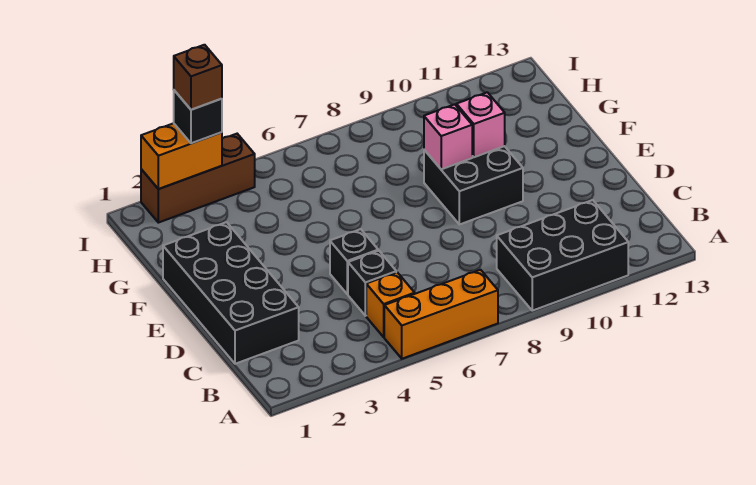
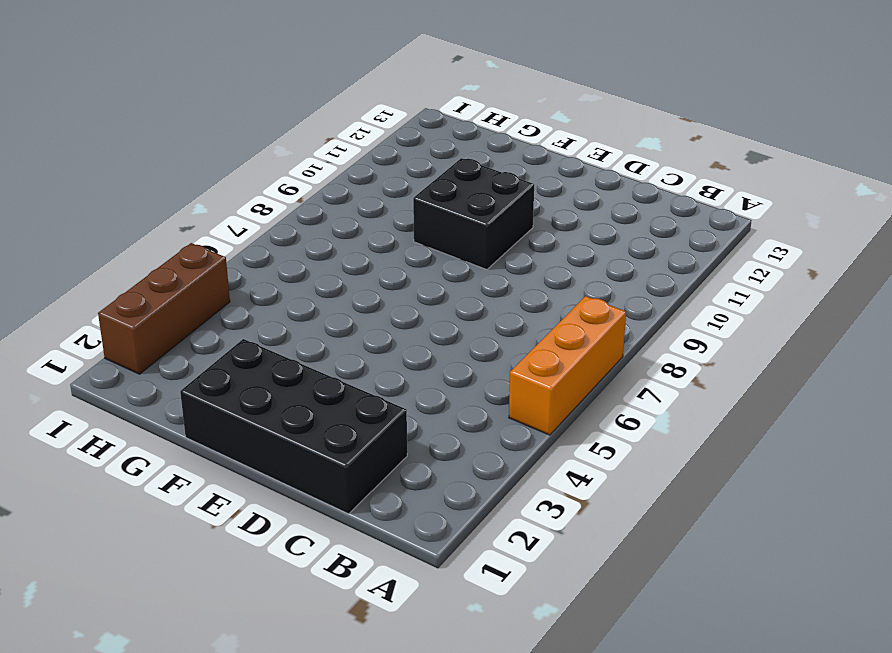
none -> black 2x3 brick [497,200,628,311]
none -> orange 1x1 brick [366,272,415,337]
none -> black 1x1 brick [348,251,396,316]

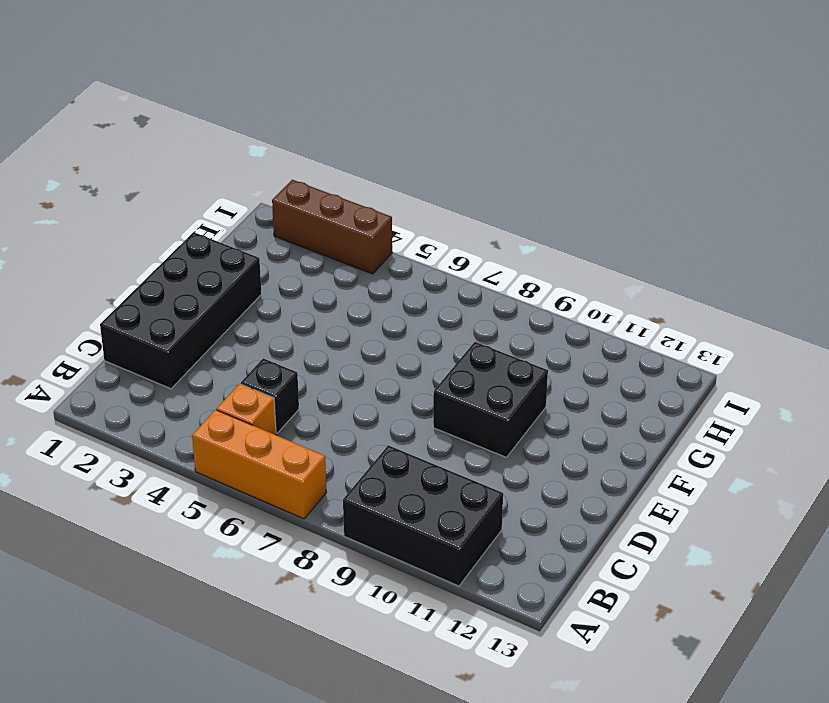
none -> black 1x1 brick [330,229,378,294]
none -> pink 1x1 brick [424,104,472,169]
none -> pink 1x1 brick [456,92,505,157]

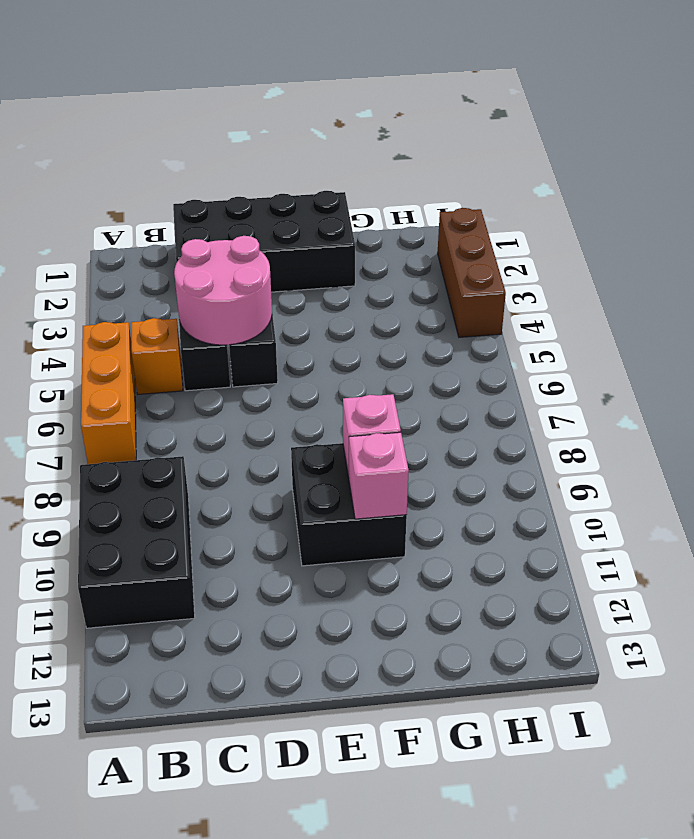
pink 2x2 round brick [174,236,272,345] -> none
none -> orange 1x2 brick [141,123,222,189]
none -> black 1x1 brick [174,90,222,143]
none -> brown 1x1 brick [174,45,222,110]

